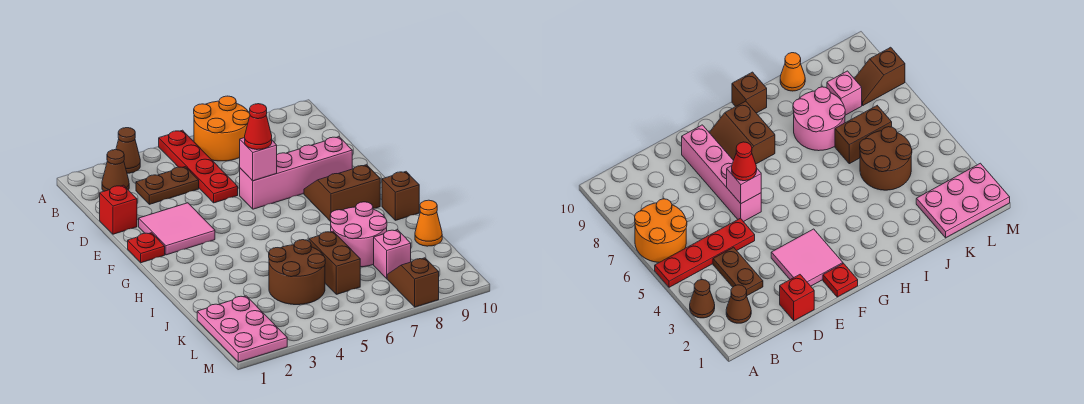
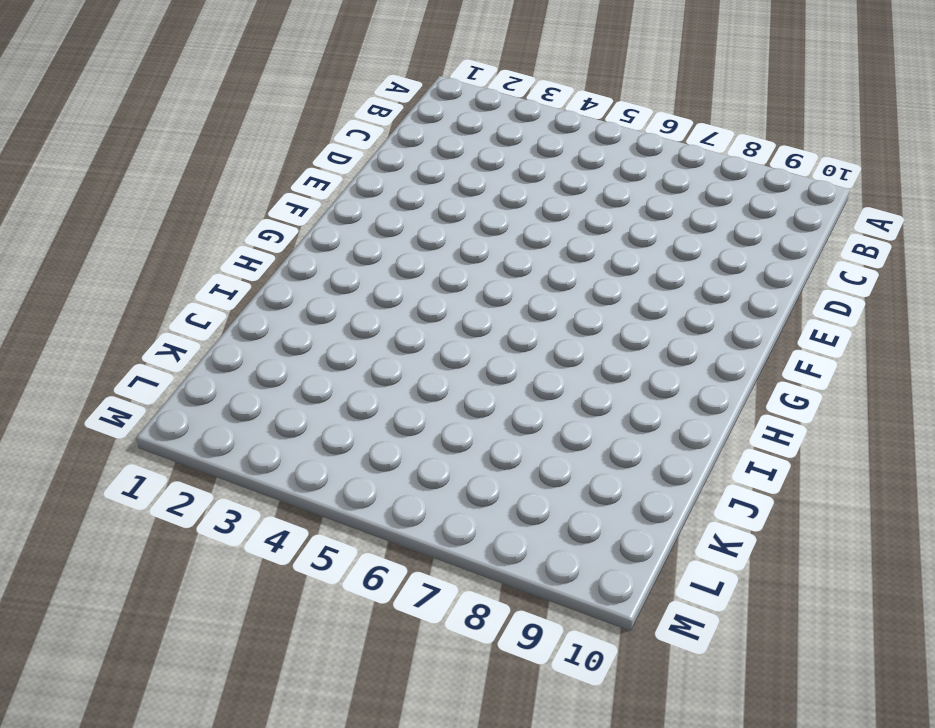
none -> brown 1x1 cone [116,128,140,173]
none -> red 1x4 plate [159,130,238,203]
none -> orange 2x2 round brick [194,96,250,161]

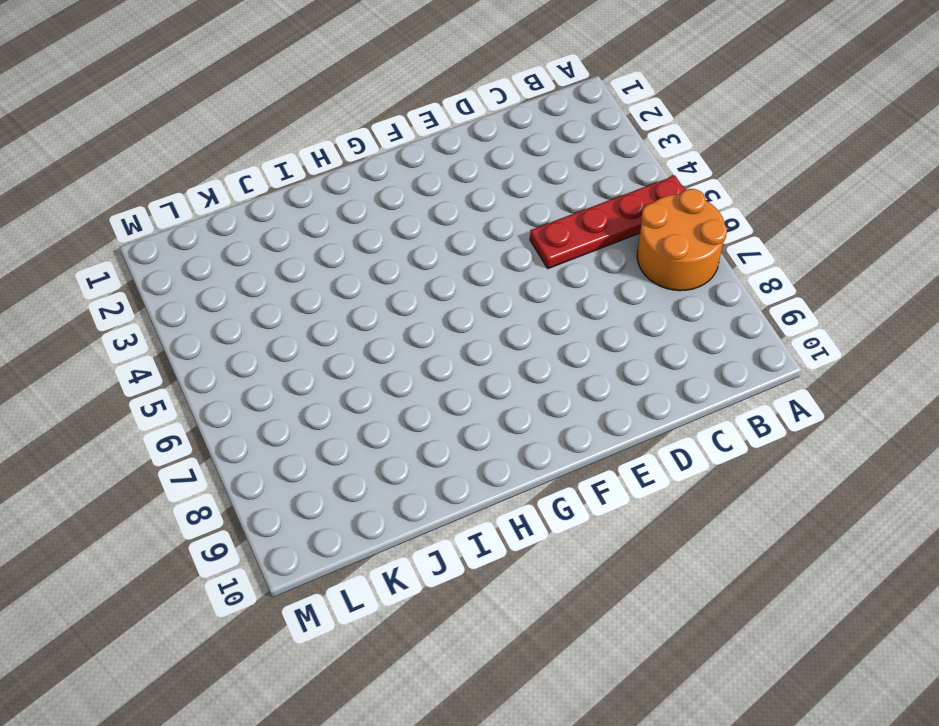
none -> brown 1x1 cone [116,128,140,173]
none -> brown 1x1 cone [102,150,129,191]
none -> brown 1x2 plate [136,167,199,204]

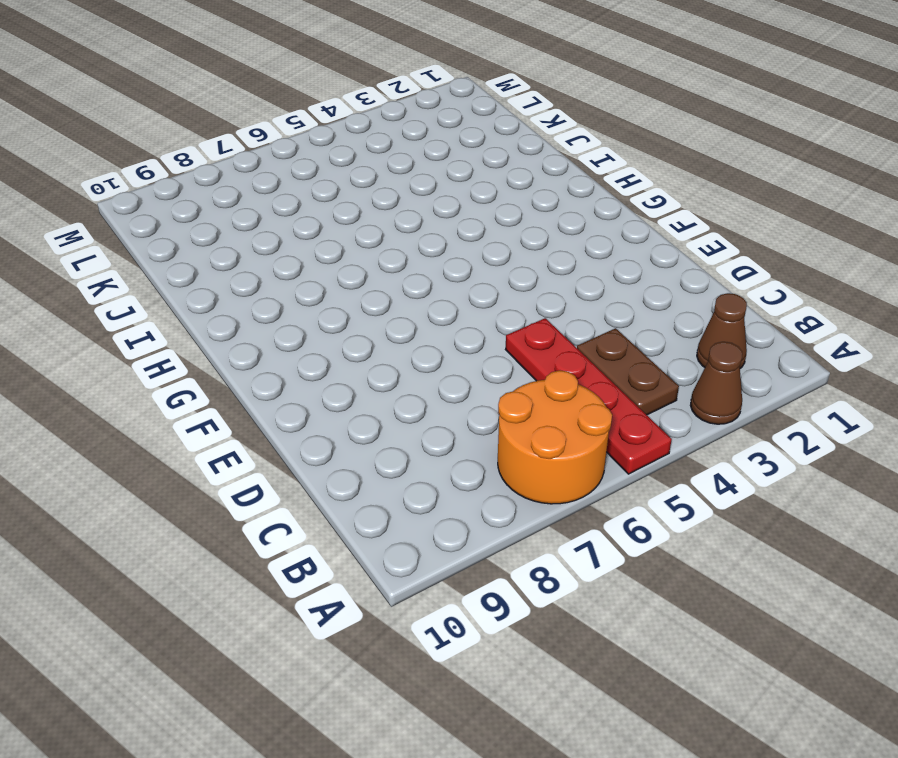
brown 1x2 plate [577,328,679,415] -> brown 1x2 plate turned to [136,167,199,204]
none -> red 1x1 brick [100,185,137,234]
none -> pink 2x2 tile [139,203,215,255]
none -> pink 1x4 brick [240,137,352,209]

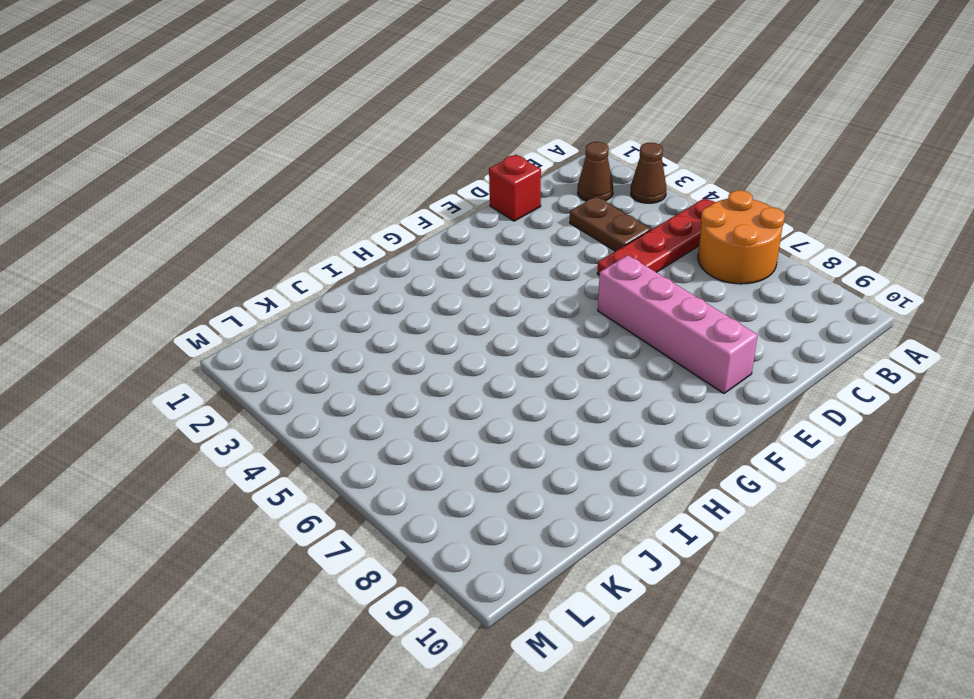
none -> pink 2x2 tile [139,203,215,255]
none -> red 1x1 plate [128,233,165,263]
none -> brown 2x2 slope [304,165,380,222]

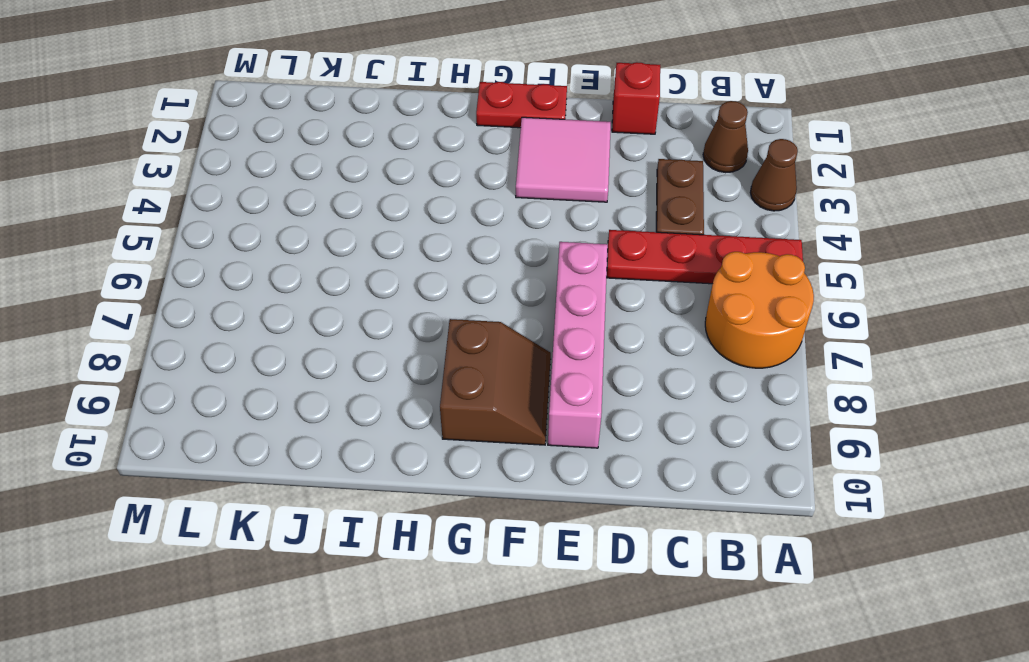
red 1x2 plate [476,82,567,128] -> red 1x1 plate [128,233,165,263]
none -> brown 1x1 brick [382,172,419,220]
none -> pink 2x2 round brick [330,202,387,267]
none -> brown 2x2 round brick [269,240,325,305]

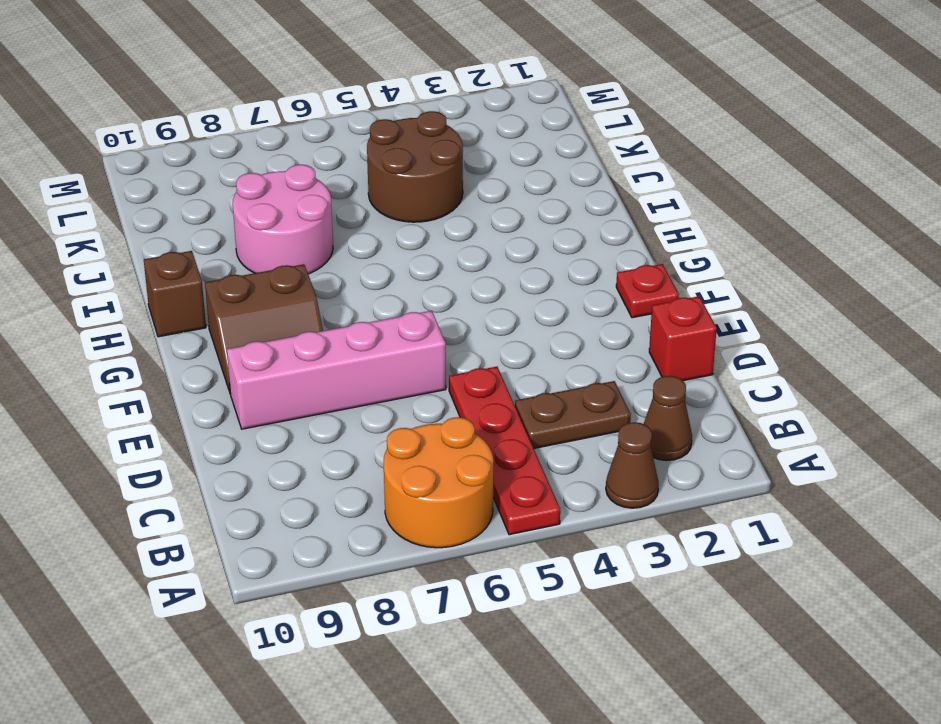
none -> pink 2x2 tile [139,203,215,255]
none -> brown 1x2 brick [309,231,360,294]
none -> orange 1x1 cone [415,200,442,246]

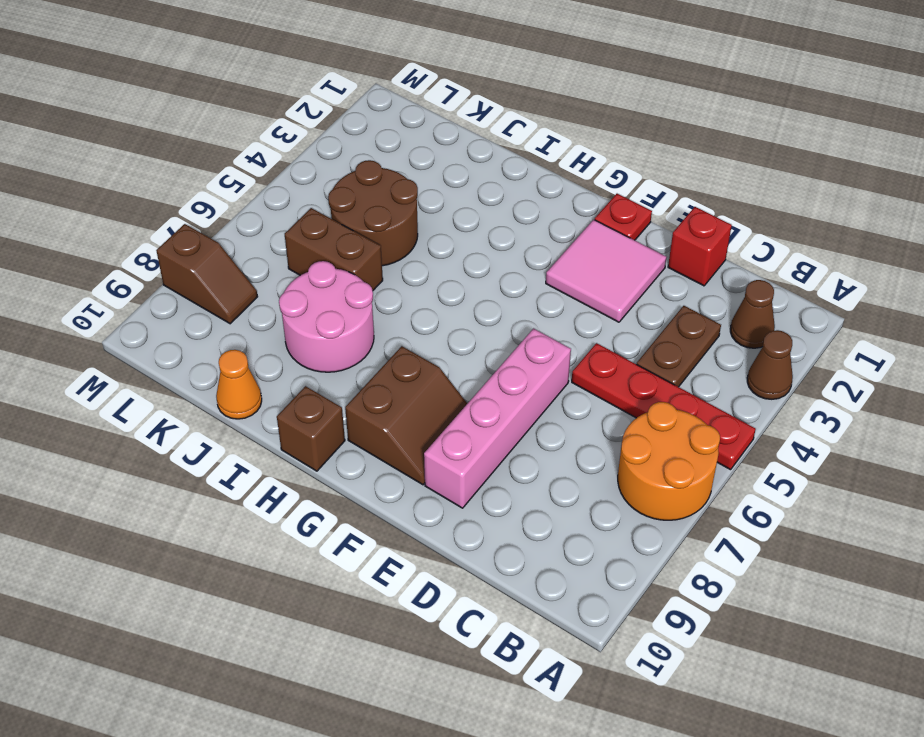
none -> pink 2x3 plate [197,296,287,362]
none -> pink 1x1 brick [374,230,411,279]
none -> pink 1x1 brick [240,138,277,181]

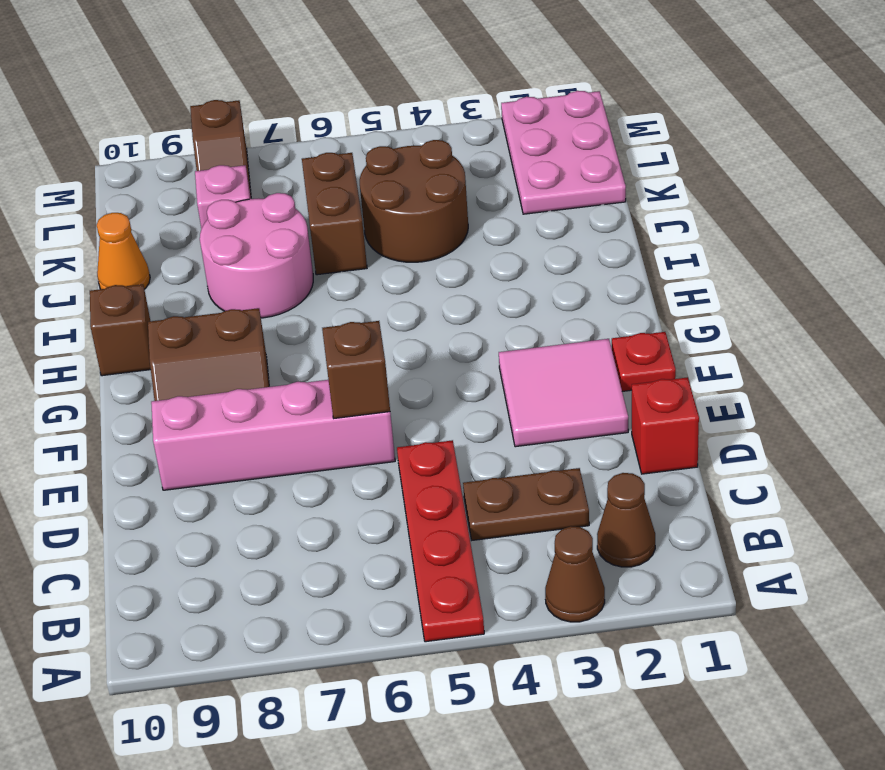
brown 1x1 brick [322,321,390,418] -> pink 1x1 brick [240,138,277,181]
none -> orange 2x2 round brick [194,96,250,161]
none -> red 1x1 cone [245,104,272,150]

